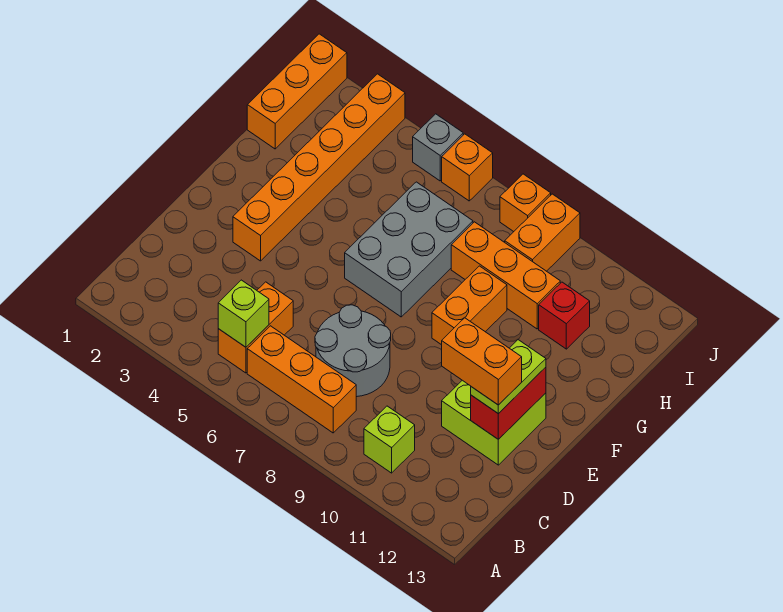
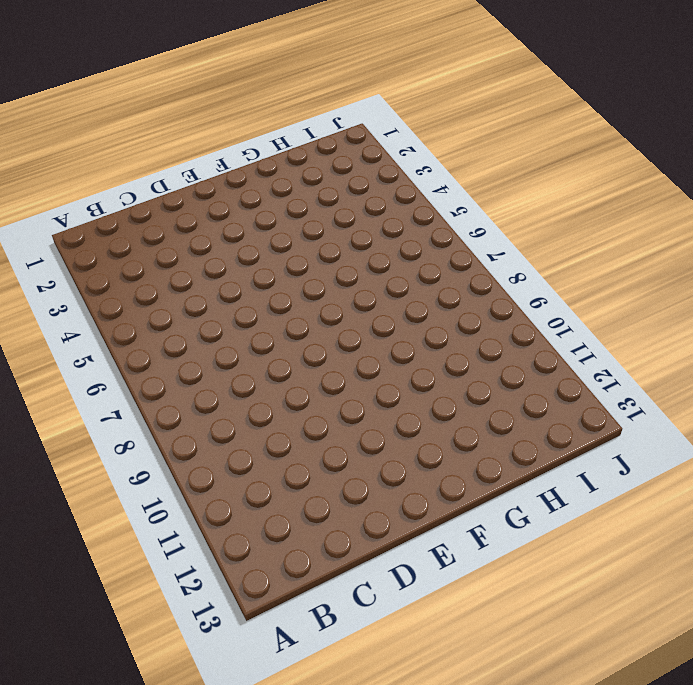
none -> orange 1x2 brick [218,282,293,373]
none -> orange 1x3 brick [247,326,356,433]
none -> lime 1x1 brick [364,406,415,473]

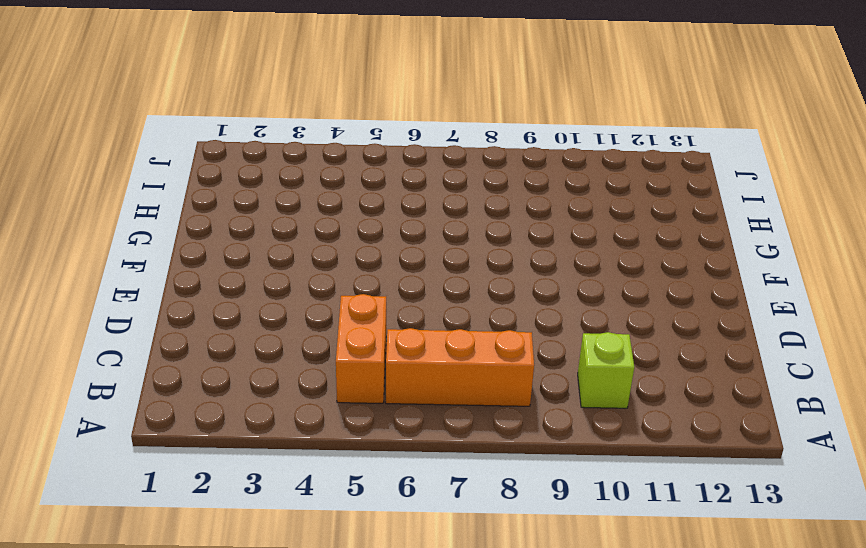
none -> grey 2x2 round brick [315,305,391,397]
none -> lime 2x2 brick [442,380,546,465]
none -> orange 1x6 brick [233,74,405,261]

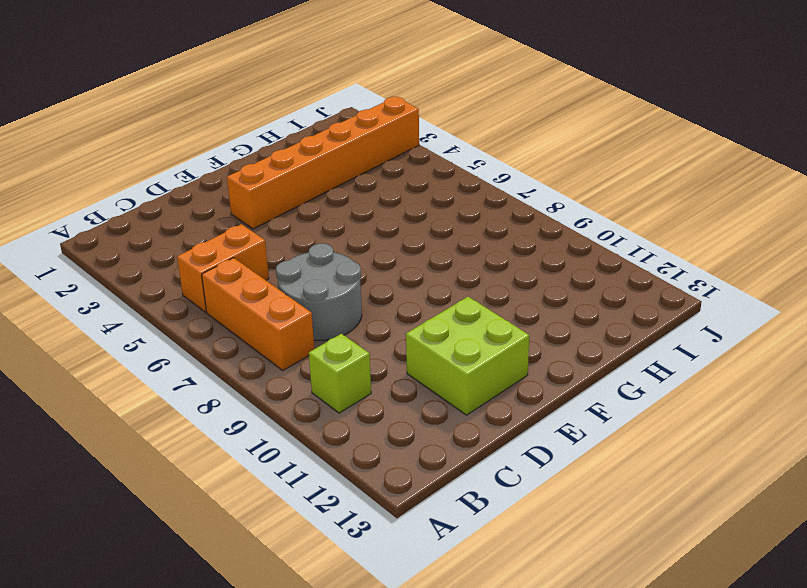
none -> grey 2x3 brick [345,182,473,317]
none -> orange 1x2 brick [432,266,507,345]
none -> orange 1x3 brick [247,34,347,149]

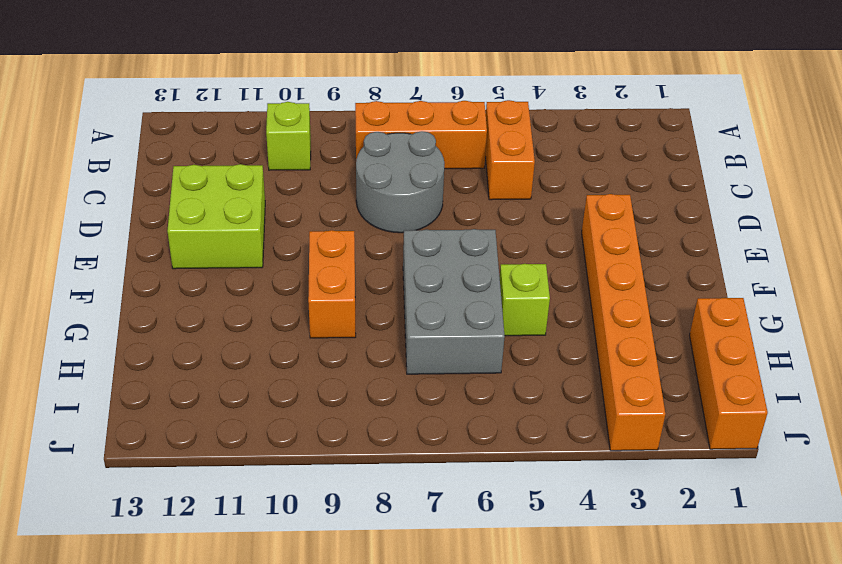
lime 1x1 brick [500,264,550,336] -> lime 1x1 brick moved to [218,280,269,347]
none -> orange 1x3 brick [451,222,560,329]
none -> red 1x1 brick [539,282,590,349]
none -> orange 1x2 brick [505,194,580,271]

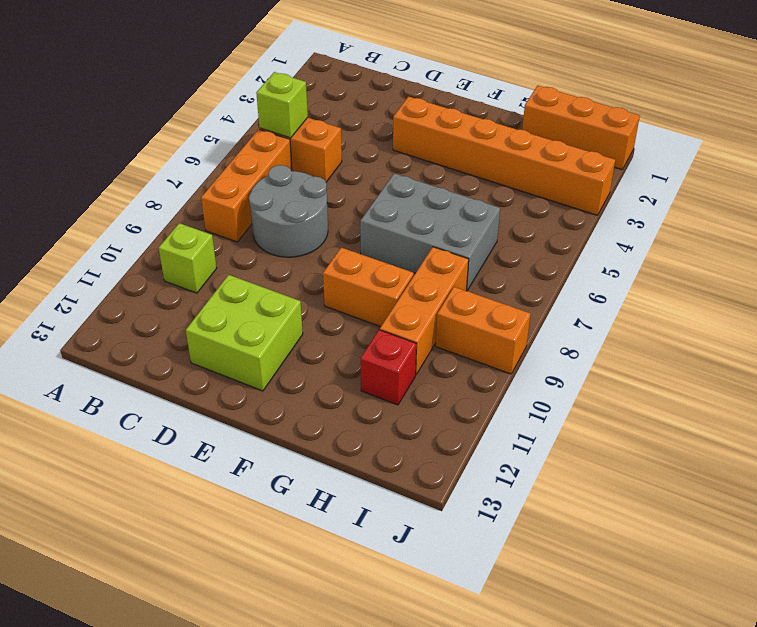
none -> grey 1x1 brick [413,114,463,181]
none -> orange 1x1 brick [442,134,493,201]
none -> orange 1x1 brick [500,174,551,232]

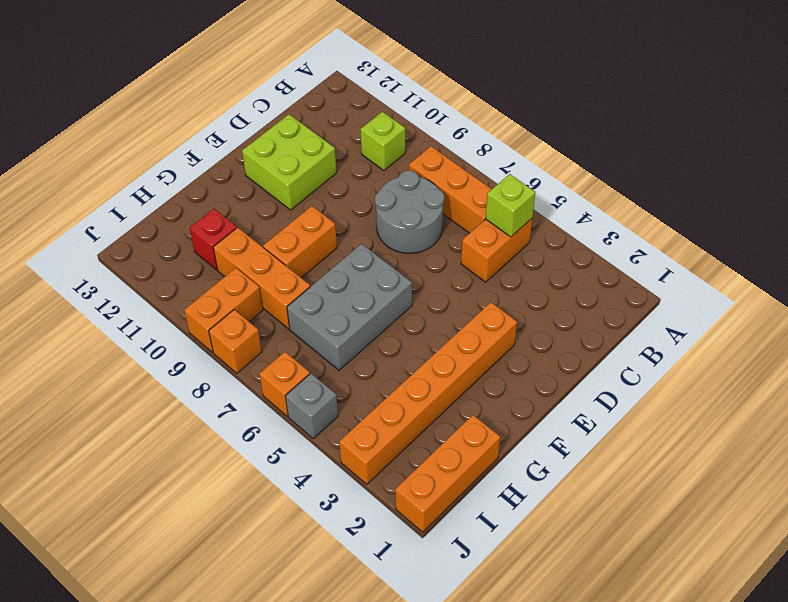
none -> red 1x2 brick [471,367,546,439]
none -> lime 1x2 plate [471,340,546,414]
none -> orange 1x2 brick [442,318,522,405]

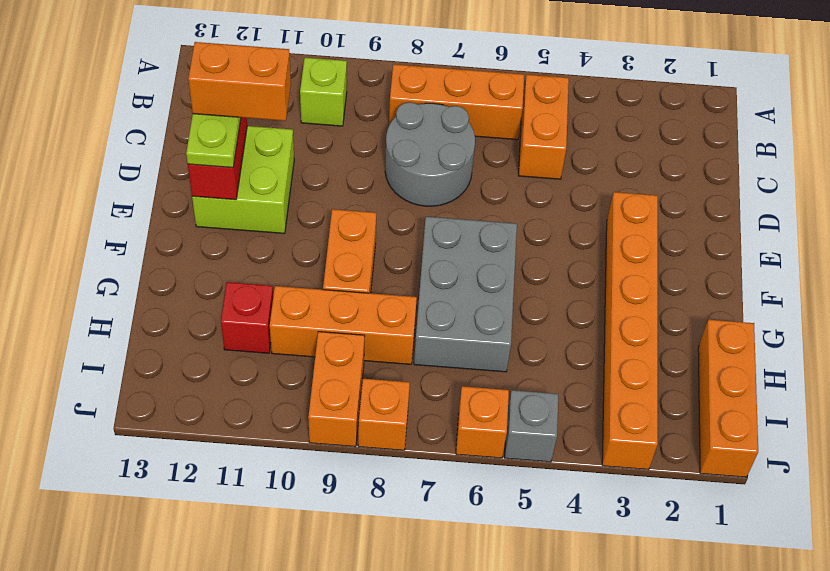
none -> lime 1x1 brick [218,280,269,347]

